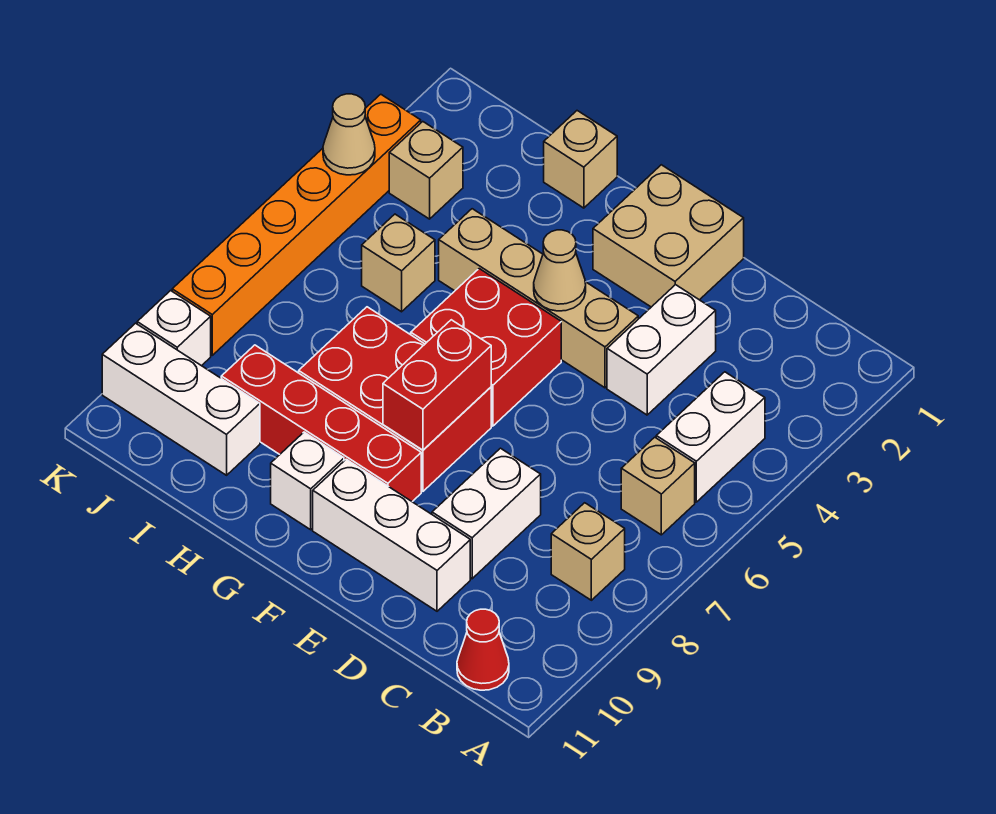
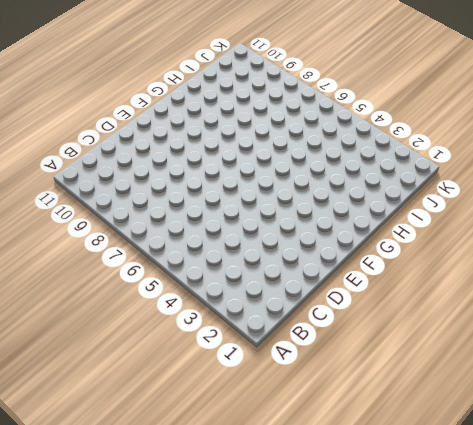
none -> white 1x2 brick [656,372,765,502]
none -> tan 1x1 brick [621,437,695,535]
none -> tan 1x1 brick [551,503,625,600]

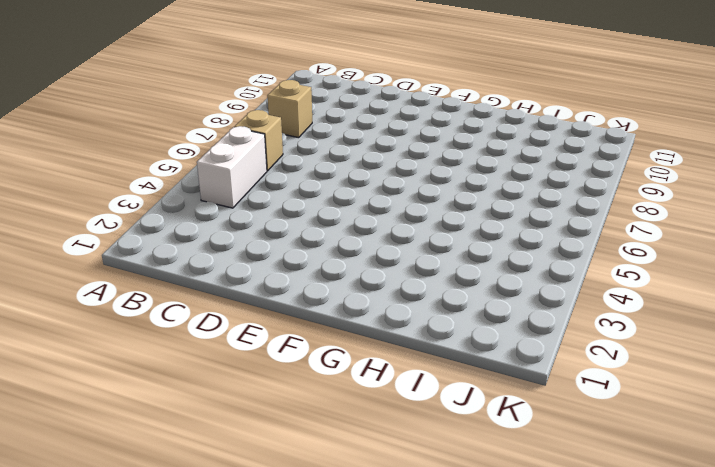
none -> red 1x1 cone [457,609,509,690]
none -> white 1x2 brick [607,285,716,415]
none -> white 1x2 brick [432,448,541,579]

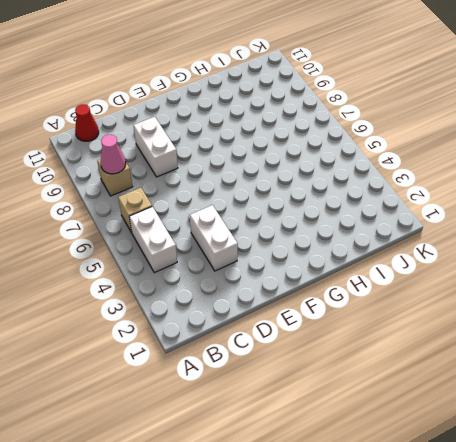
pink 1x1 cone [100,135,126,174] -> none
none -> white 1x3 brick [313,459,470,611]
none -> tan 2x2 brick [593,165,744,307]
none -> tan 1x4 brick [439,209,638,388]

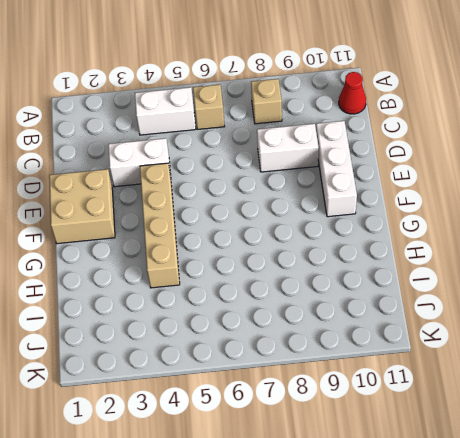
none -> red 2x2 brick [411,269,561,426]
none -> red 2x3 brick [299,307,491,491]
none -> red 1x4 brick [221,345,421,502]

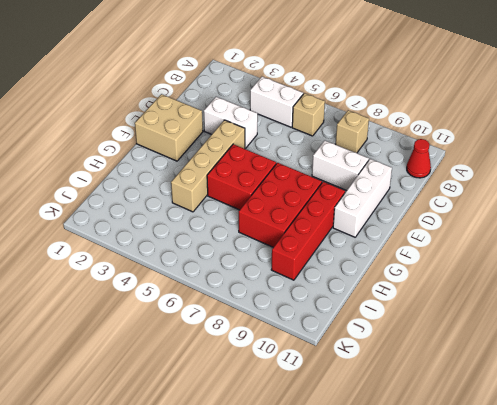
none -> white 1x1 brick [271,432,344,530]
none -> tan 1x1 brick [544,111,617,208]
none -> tan 1x1 brick [362,214,435,312]

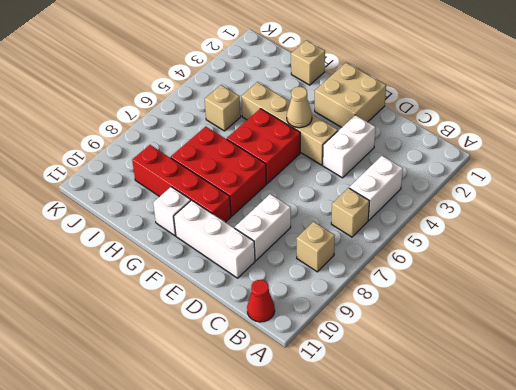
none -> white 1x3 brick [102,323,260,475]
none -> tan 1x1 brick [389,122,463,219]
none -> orange 1x6 brick [172,94,421,355]

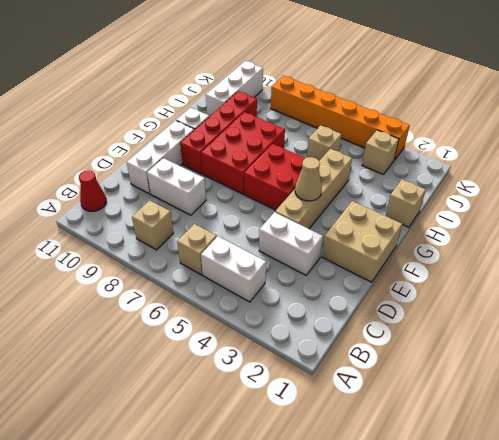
none -> white 1x1 brick [137,291,211,366]
none -> red 1x2 brick [383,320,491,450]
none -> tan 1x1 cone [323,94,375,175]

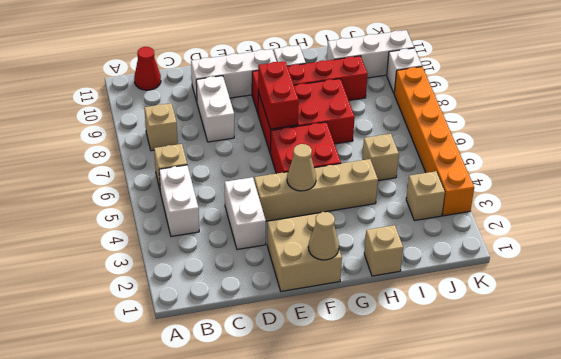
tan 1x1 cone [308,212,339,260] -> tan 1x1 cone moved to [323,94,375,175]

